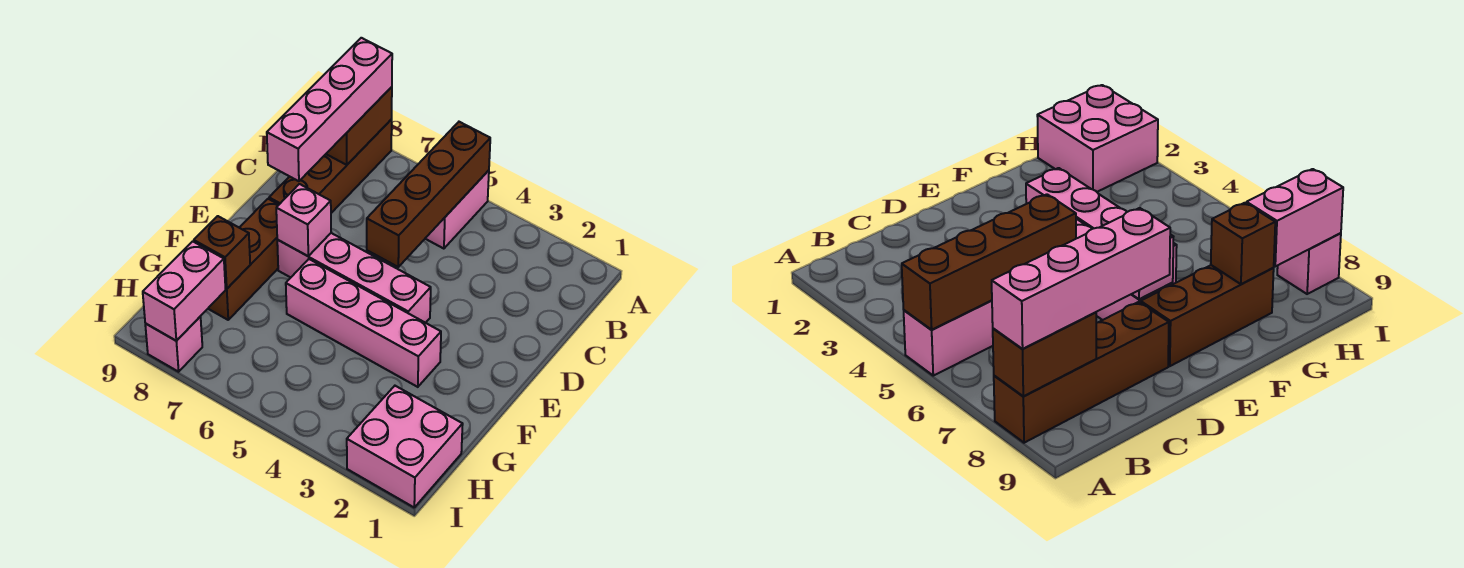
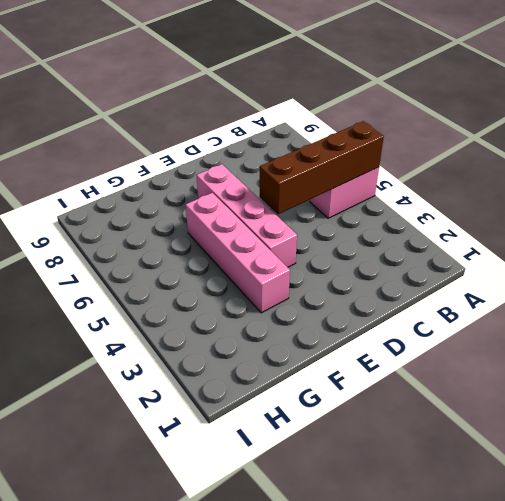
none -> brown 1x4 brick [269,120,392,213]
none -> brown 1x3 brick [208,199,279,320]
none -> pink 2x2 brick [347,386,463,507]

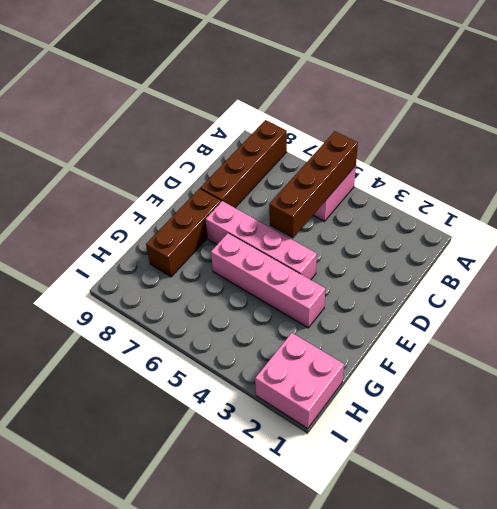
none -> pink 1x1 brick [145,317,202,372]
none -> brown 1x2 brick [326,87,392,165]
none -> pink 1x1 brick [276,184,331,256]

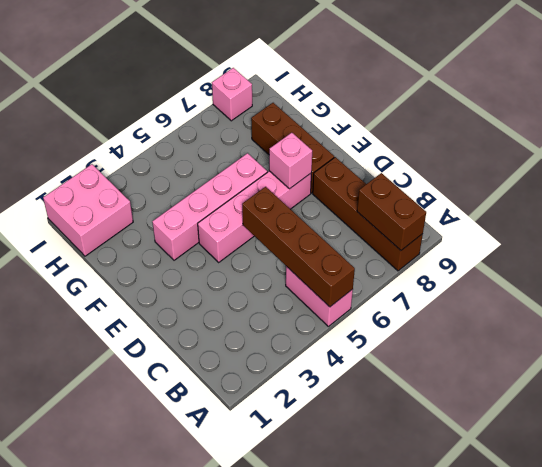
none -> brown 1x1 brick [194,216,250,289]
none -> pink 1x2 brick [143,241,226,341]
none -> pink 1x4 brick [267,38,392,181]

